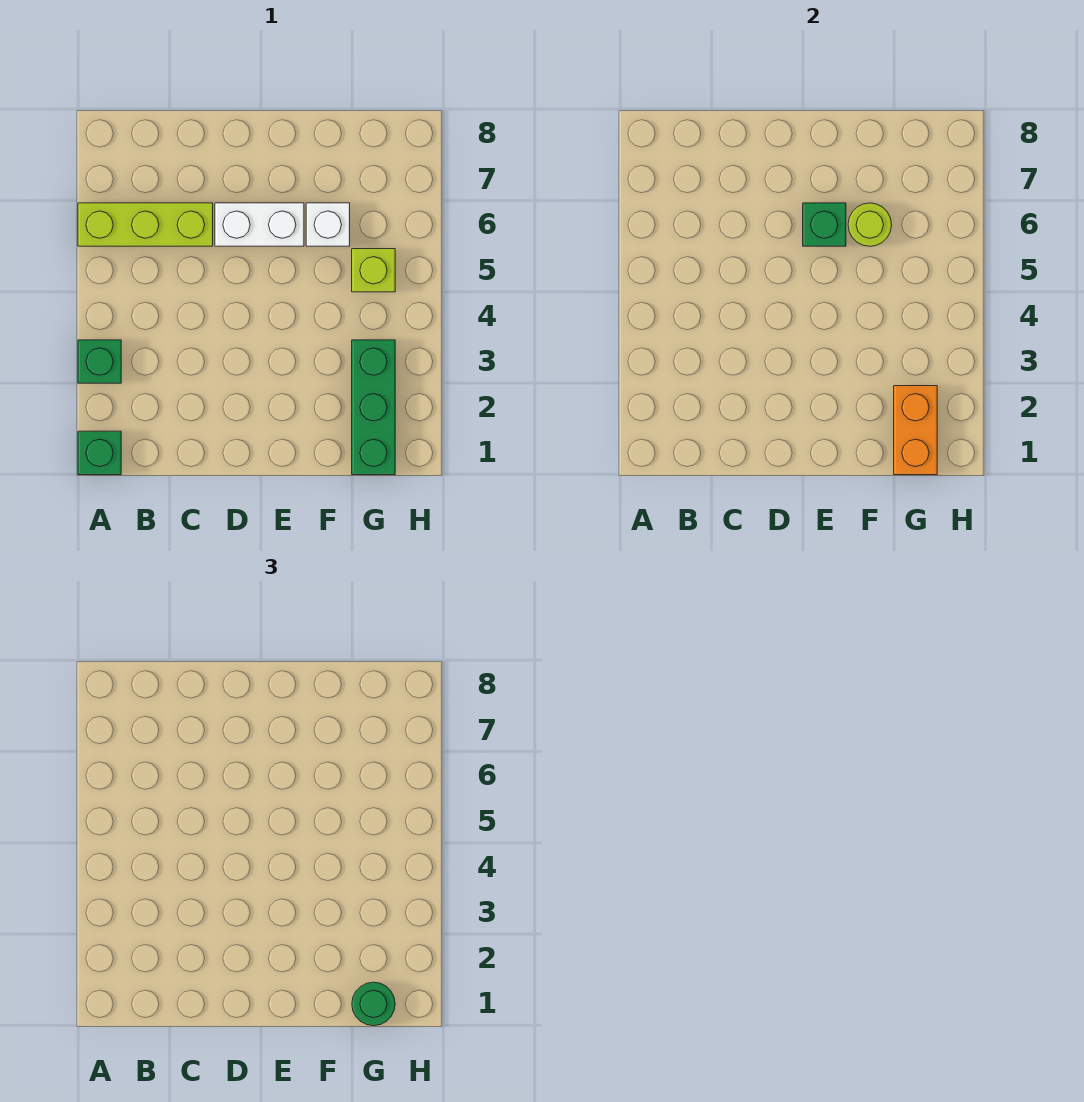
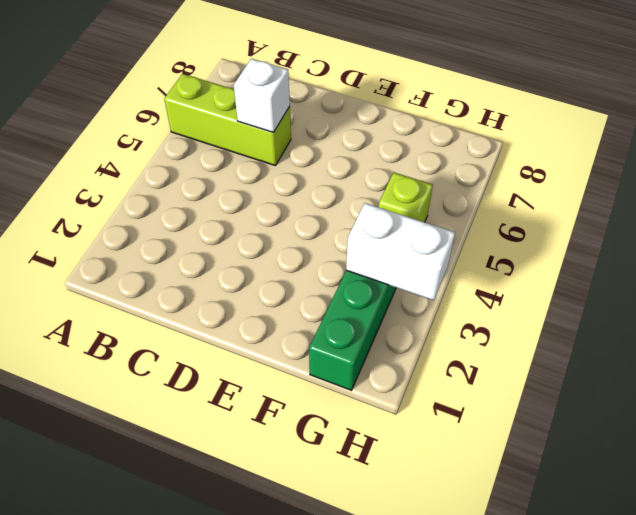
white 1x1 brick [234,59,290,133] -> white 1x1 brick moved to [306,203,350,246]
white 1x2 brick [346,203,455,300] -> white 1x2 brick moved to [215,203,304,246]
none -> green 1x1 brick [78,431,121,475]
none -> green 1x1 brick [78,340,121,383]

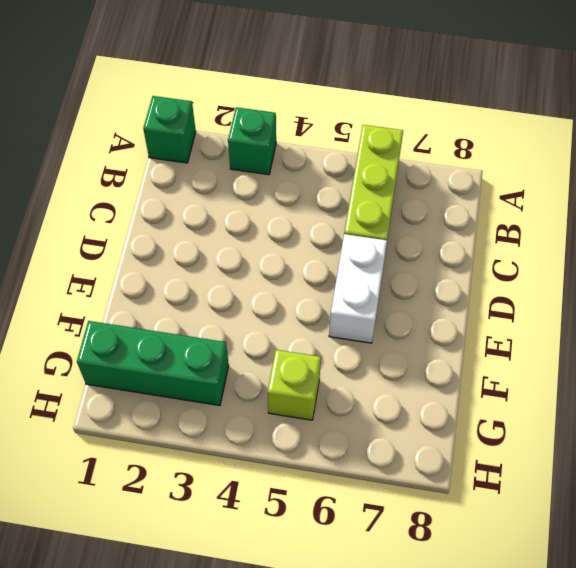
none -> white 1x1 brick [306,203,350,246]
none -> green 1x1 brick [803,203,846,246]

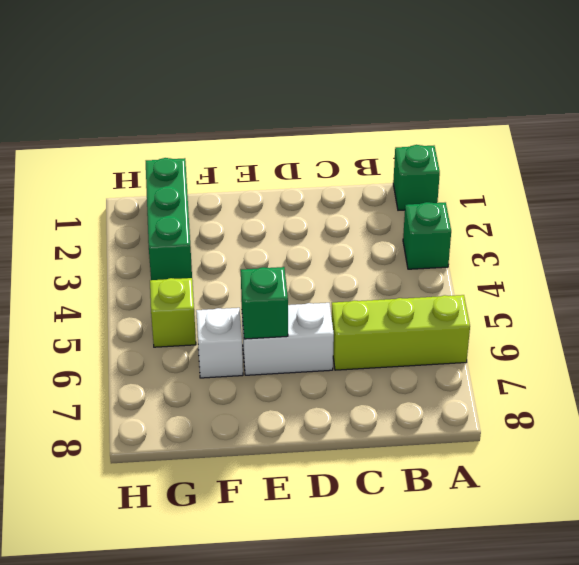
none -> lime 1x1 round brick [848,203,892,246]
none -> orange 1x2 brick [894,386,937,475]

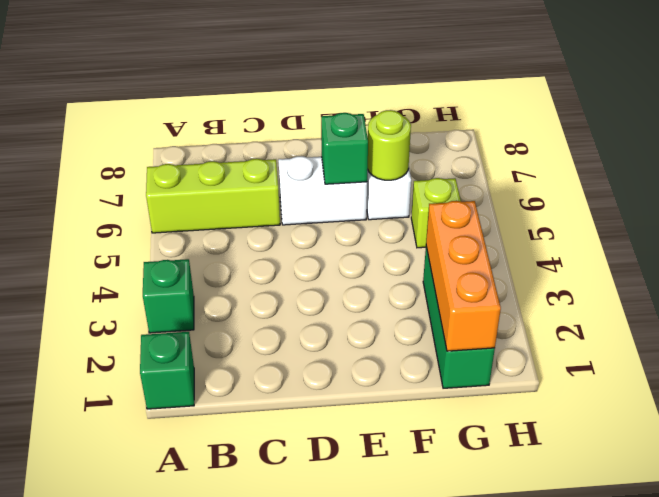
orange 1x3 brick [426,201,501,351] -> orange 1x2 brick [894,386,937,475]
none -> green 1x1 round brick [352,982,395,1026]

